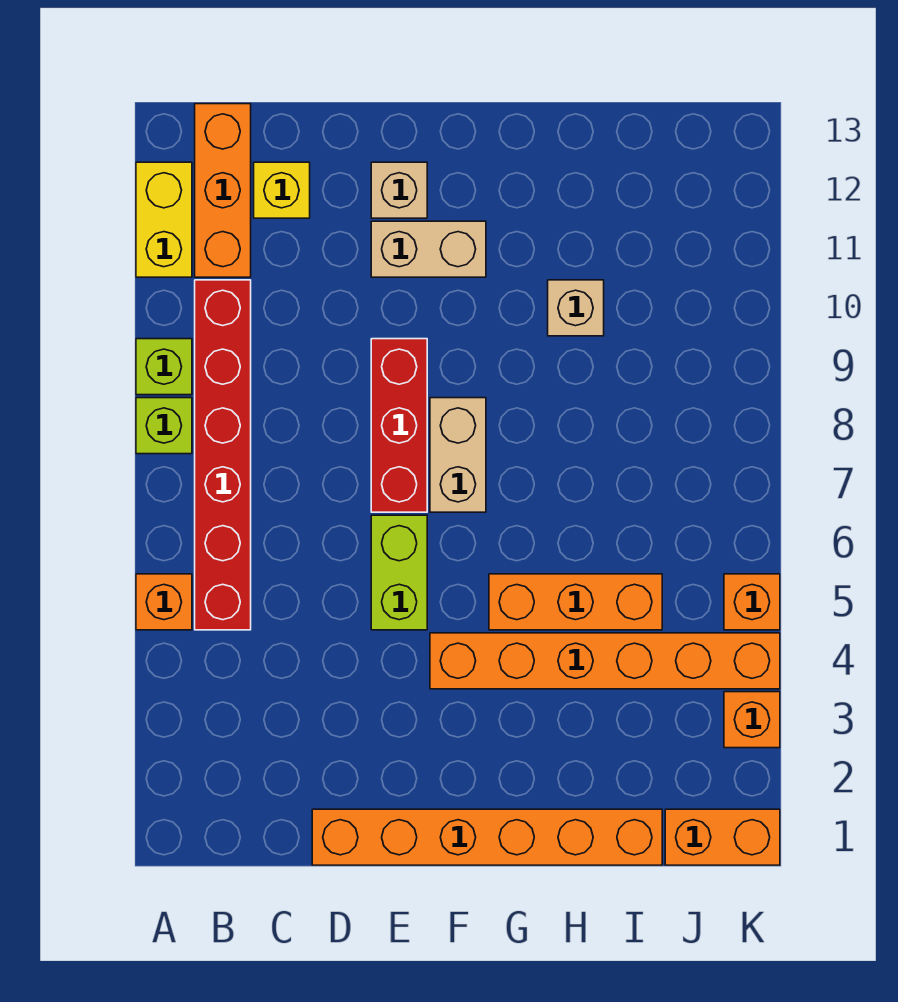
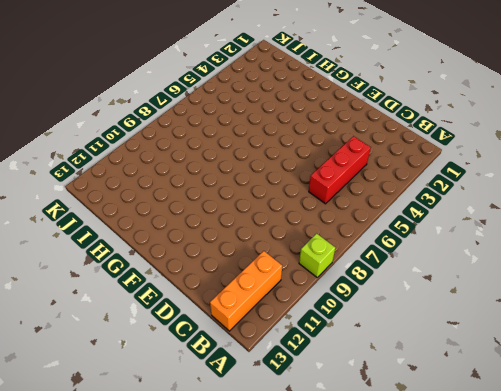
red 1x3 brick [309,136,371,204] -> red 1x3 brick moved to [371,339,427,512]
none -> orange 1x1 brick [136,574,192,630]
none -> lime 1x1 brick [136,398,192,454]
none -> yellow 1x2 brick [136,162,192,277]

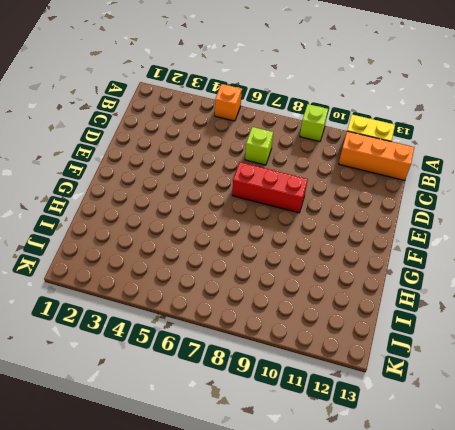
lime 1x1 brick [245,127,273,165] -> lime 1x1 brick moved to [136,398,192,454]
none -> red 1x6 brick [195,280,251,630]
none -> yellow 1x1 brick [254,162,310,218]
none -> orange 1x6 brick [312,809,662,865]

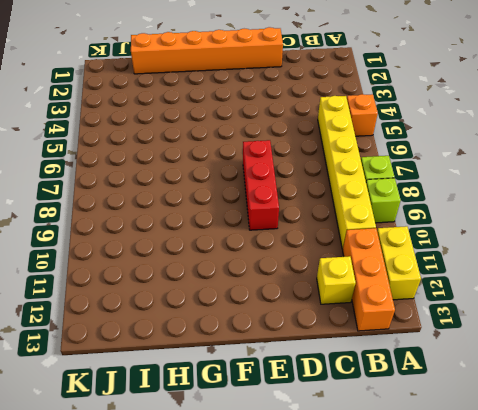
yellow 1x6 brick [318,96,376,249] -> red 1x6 brick [195,280,251,630]
none -> lime 1x2 brick [371,515,427,630]
none -> tan 1x2 brick [371,221,486,277]
none -> tan 1x1 brick [371,162,427,218]

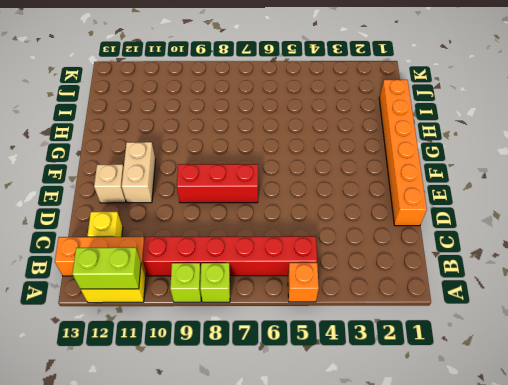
lime 1x2 brick [72,247,141,289] -> lime 1x2 brick moved to [371,515,427,630]
none -> orange 1x6 brick [430,633,780,689]
none -> tan 1x2 brick [430,398,486,512]
none -> orange 1x3 brick [489,574,662,630]

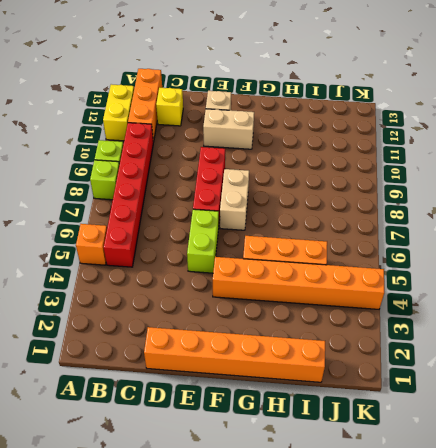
none -> tan 1x1 brick [548,280,604,336]
none -> orange 1x2 brick [665,809,780,865]
none -> orange 1x1 brick [724,692,780,748]

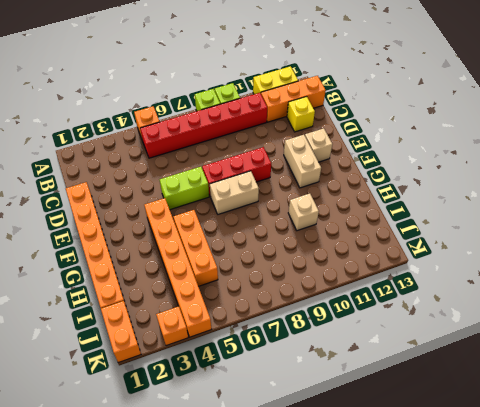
none -> orange 1x1 brick [724,574,780,630]

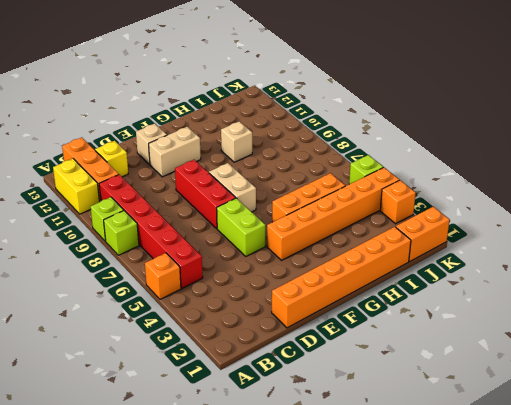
lime 1x1 brick [349,155,383,184] -> orange 1x1 brick [724,574,780,630]

